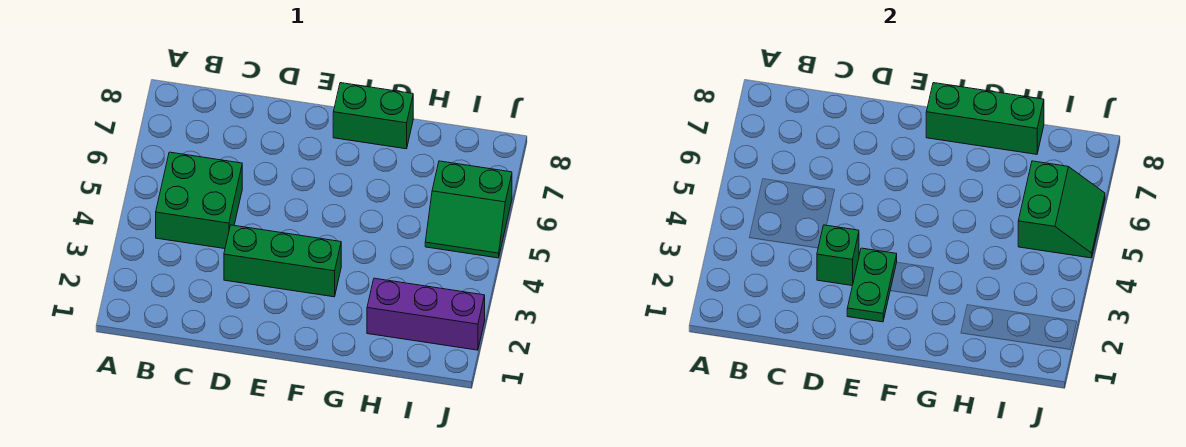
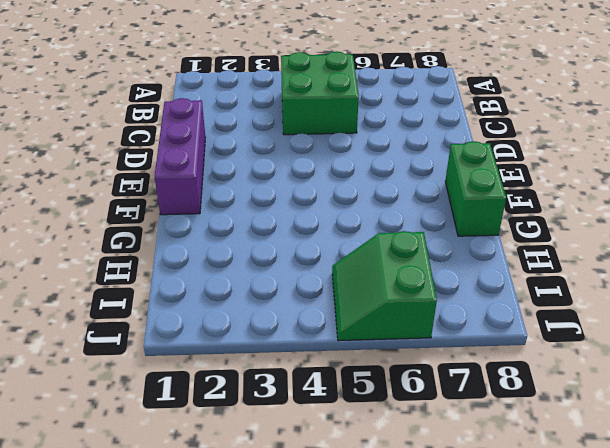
purple 1x3 brick [155,98,206,215] -> purple 1x3 brick moved to [367,278,485,350]
none -> green 1x3 brick [224,225,341,297]
none -> green 1x1 brick [817,225,859,286]

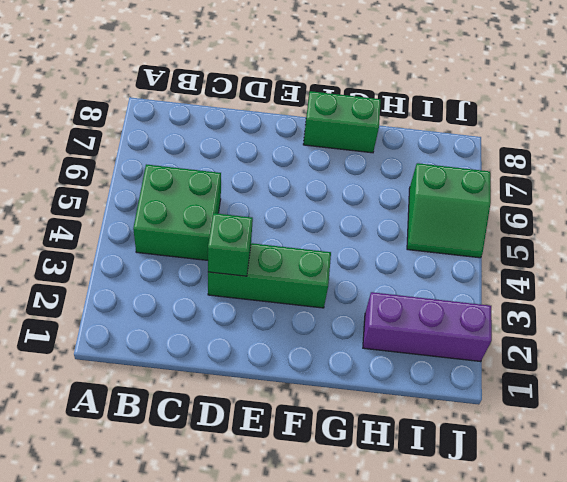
none -> green 1x2 plate [847,248,897,322]
none -> green 1x3 brick [926,83,1044,154]

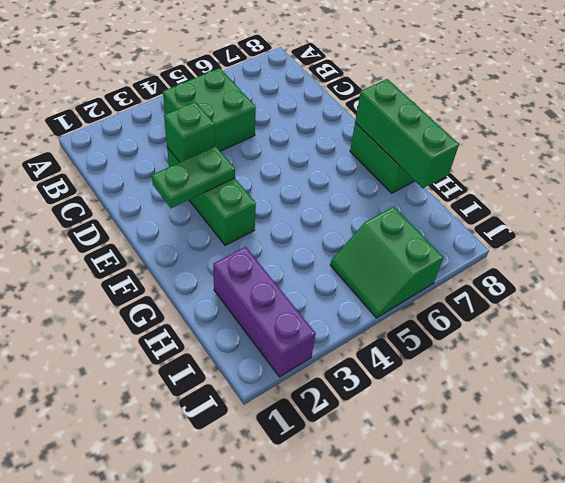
none -> green 2x2 slope [1018,161,1105,258]

